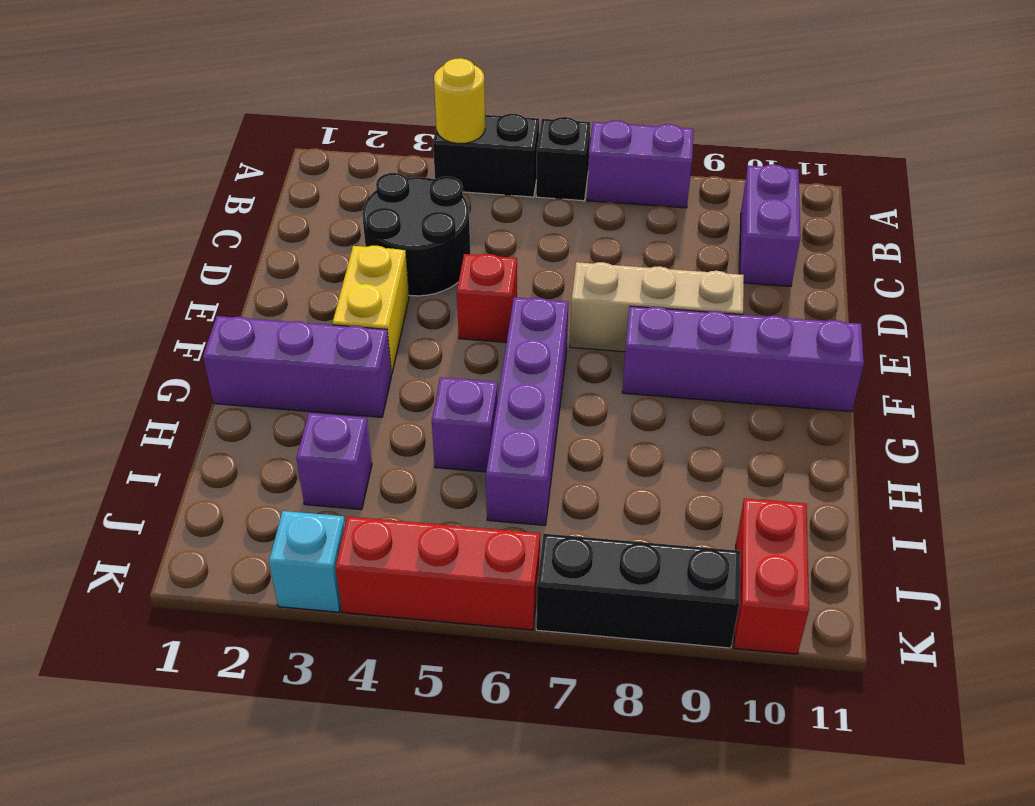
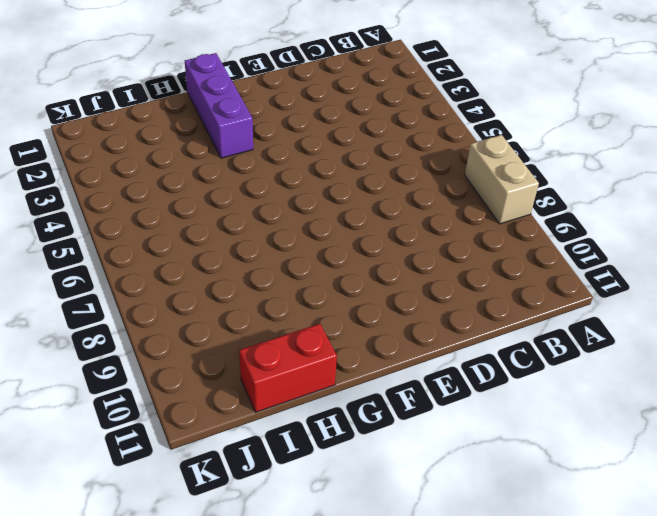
tan 1x2 brick [465,135,539,224] -> purple 1x2 brick [587,121,694,208]
red 1x2 brick [239,324,337,412] -> red 1x2 brick moved to [734,498,809,654]
none -> black 1x2 brick [433,114,539,197]
none -> black 1x1 brick [536,117,590,201]
none -> purple 1x2 brick [740,165,800,286]

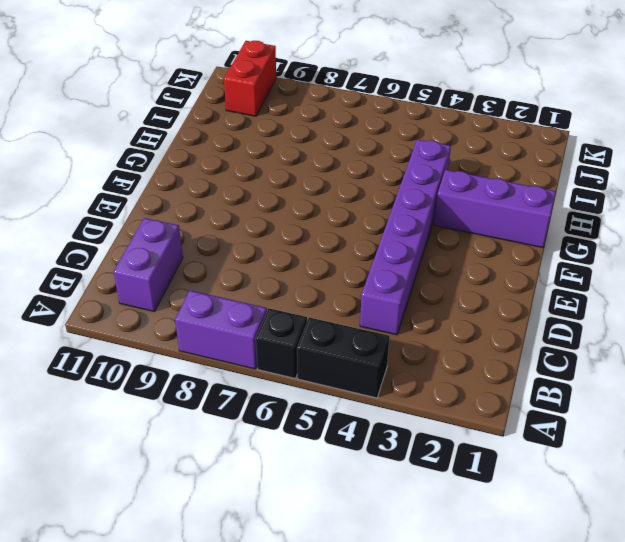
purple 1x6 brick [360,139,451,335] -> black 2x2 round brick [362,173,470,296]
none -> yellow 1x2 brick [332,246,409,375]
none -> red 1x1 brick [457,254,517,343]
none -> tan 1x3 brick [570,262,744,352]

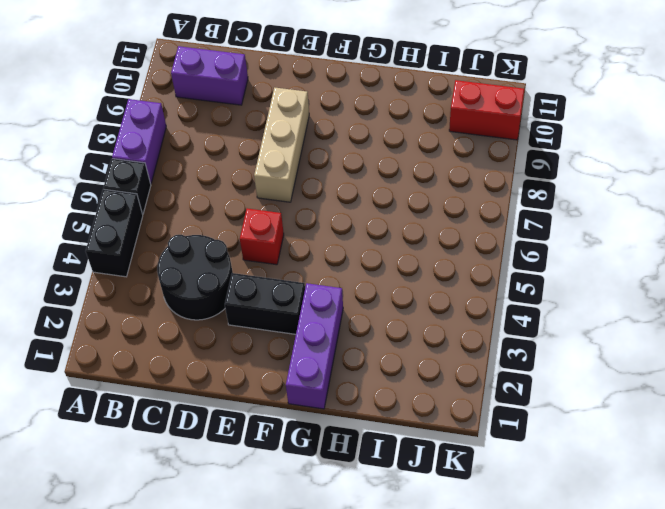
black 1x2 brick [225,273,305,334] -> yellow 1x2 brick [332,246,409,375]
none -> purple 1x4 brick [486,297,568,525]
none -> purple 1x4 brick [622,306,864,412]
none -> purple 1x1 brick [432,377,498,472]

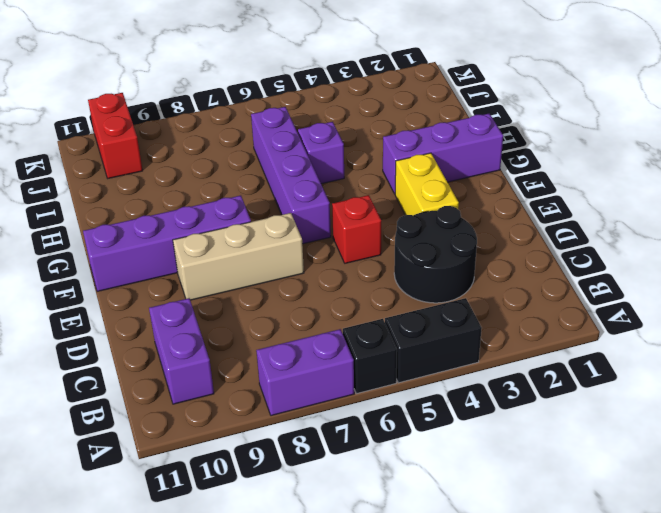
none -> purple 1x1 brick [296,413,372,510]
none -> cyan 1x1 brick [269,511,345,612]
none -> red 1x3 brick [335,517,540,630]

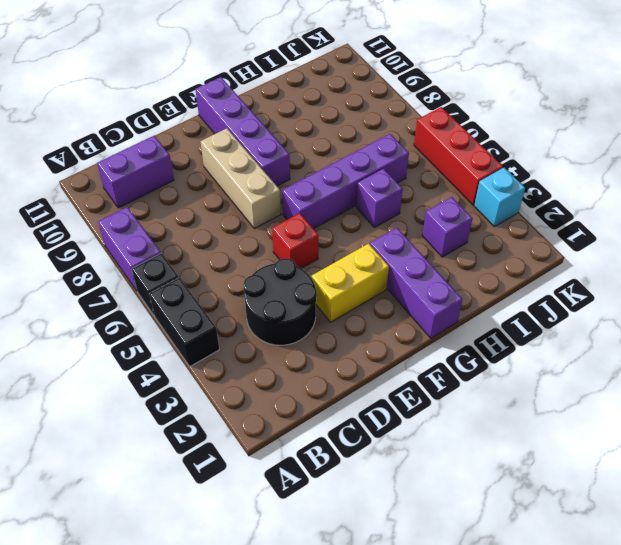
none -> red 1x2 brick [734,498,809,654]
none -> black 1x3 brick [536,534,740,648]
none -> yellow 1x1 round brick [434,58,485,144]

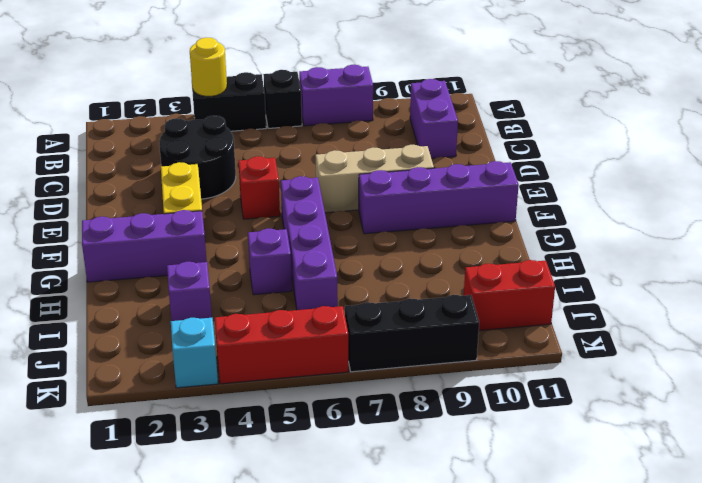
red 1x2 brick [464,260,555,331] -> red 1x2 brick turned to [734,498,809,654]

